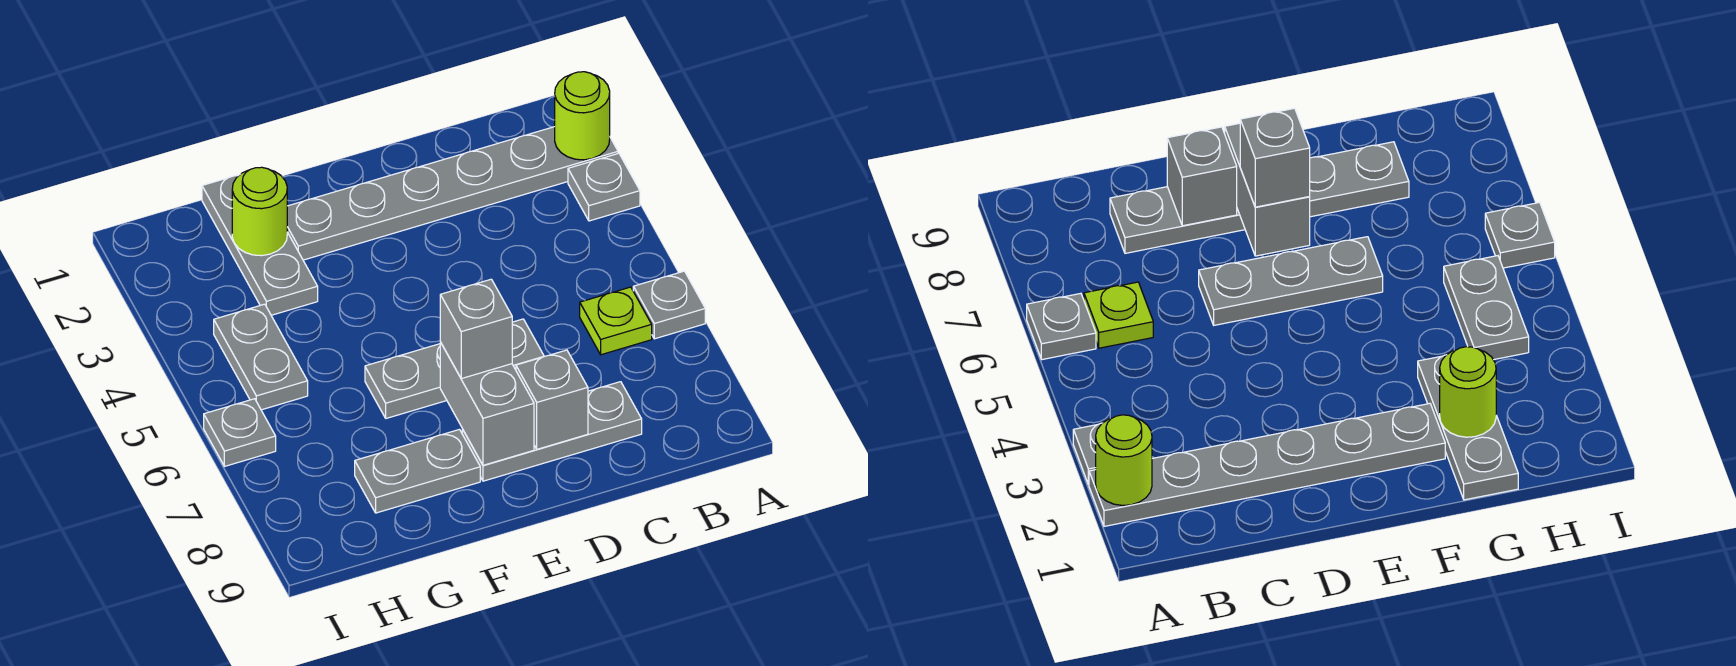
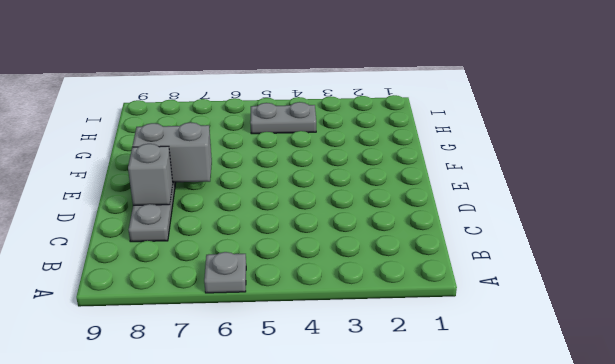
none -> grey 1x6 plate [287,127,618,260]
none -> grey 1x1 plate [568,153,640,221]
none -> lime 1x1 plate [580,287,652,355]

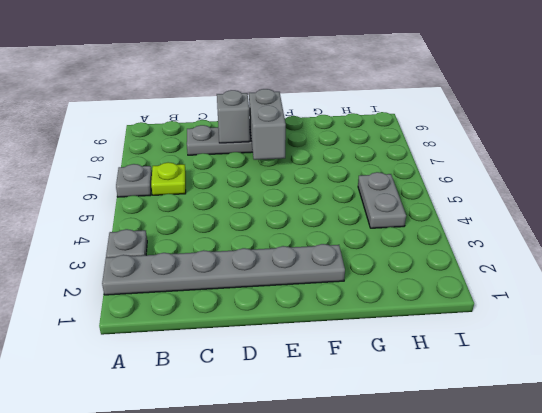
none -> grey 1x3 plate [365,319,544,418]
none -> grey 1x2 plate [355,429,480,513]
none -> grey 1x3 plate [202,174,318,315]

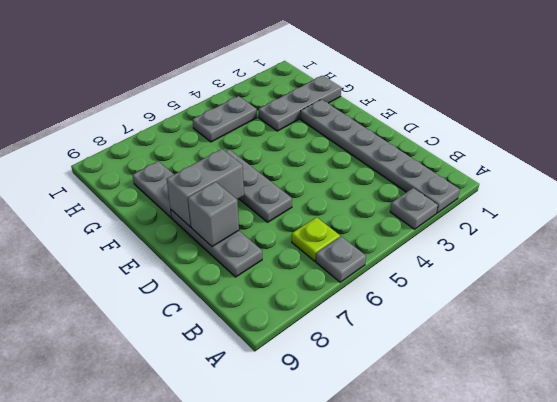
none -> grey 1x1 plate [204,399,276,466]
none -> lime 1x1 round brick [555,72,610,160]
none -> lime 1x1 round brick [232,167,287,256]

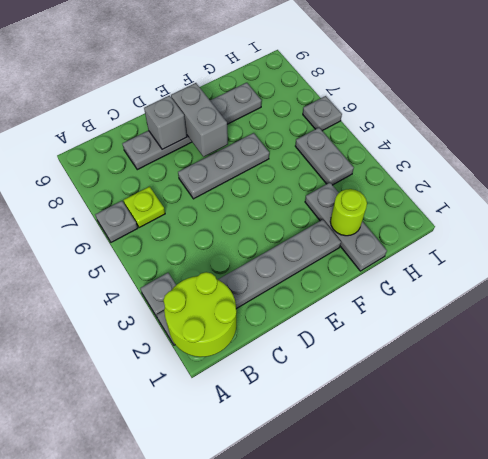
lime 2x2 round brick [163,272,237,357] -> lime 1x1 round brick [555,72,610,160]
none -> grey 1x1 brick [440,279,512,379]

